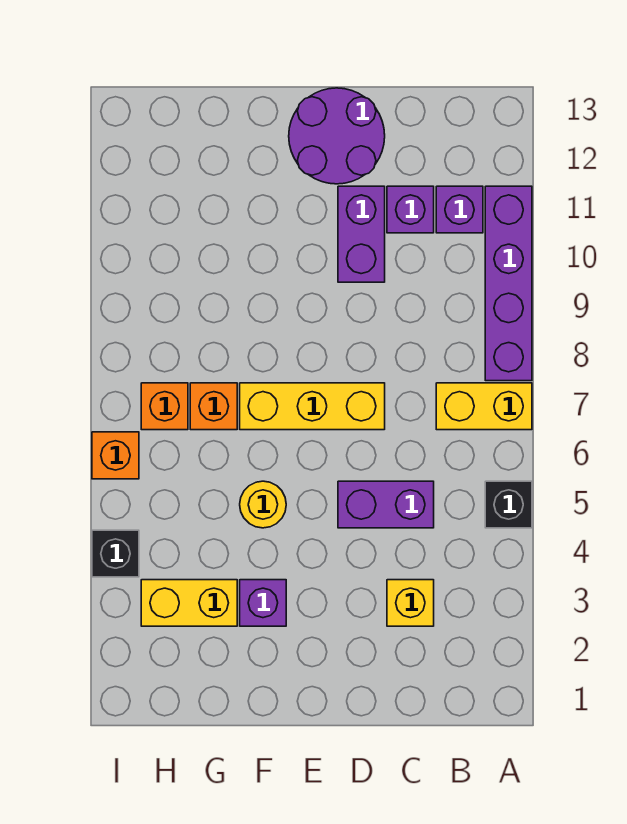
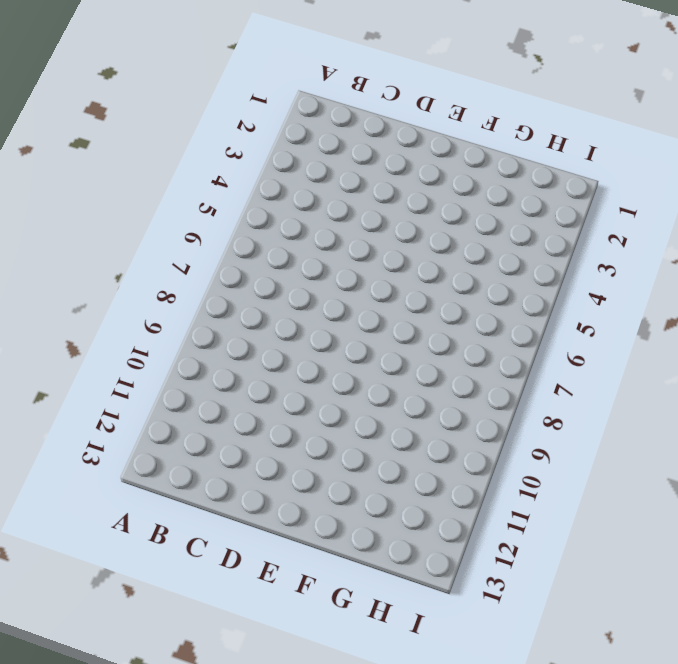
none -> black 1x1 brick [485,481,532,528]
none -> yellow 1x2 brick [436,383,532,430]
none -> purple 1x4 brick [485,186,532,381]

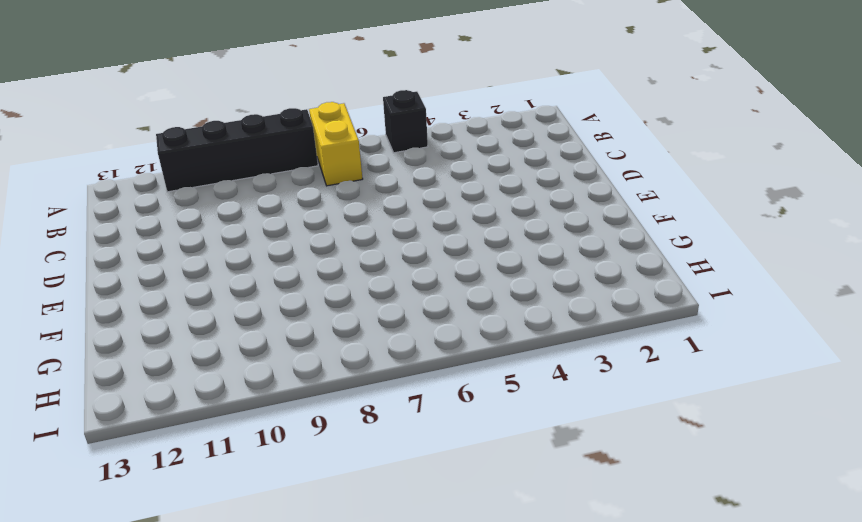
black 1x4 brick [156,108,318,192] -> purple 1x4 brick [485,186,532,381]
none -> purple 1x1 brick [436,186,483,233]
none -> yellow 1x1 brick [387,580,434,626]
none -> purple 1x2 brick [338,481,434,528]

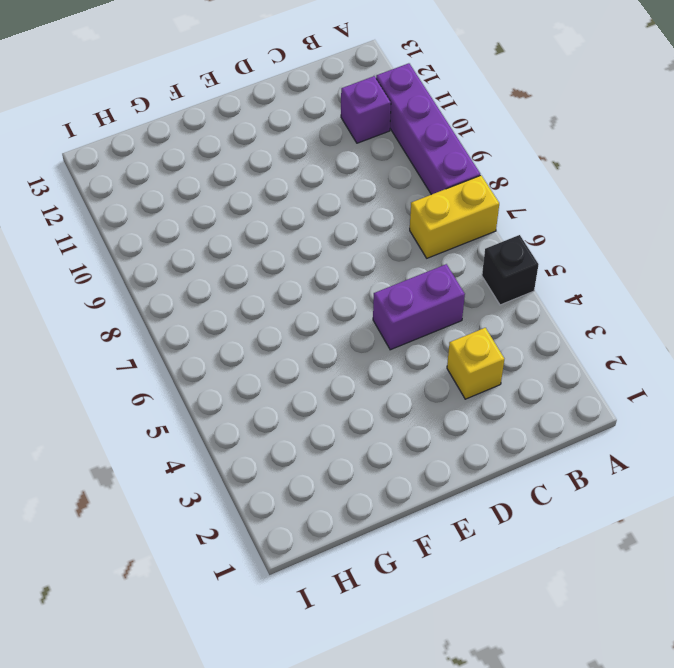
none -> purple 1x1 brick [387,186,434,233]
none -> yellow 1x3 brick [240,383,385,430]
none -> purple 1x2 brick [338,186,385,282]

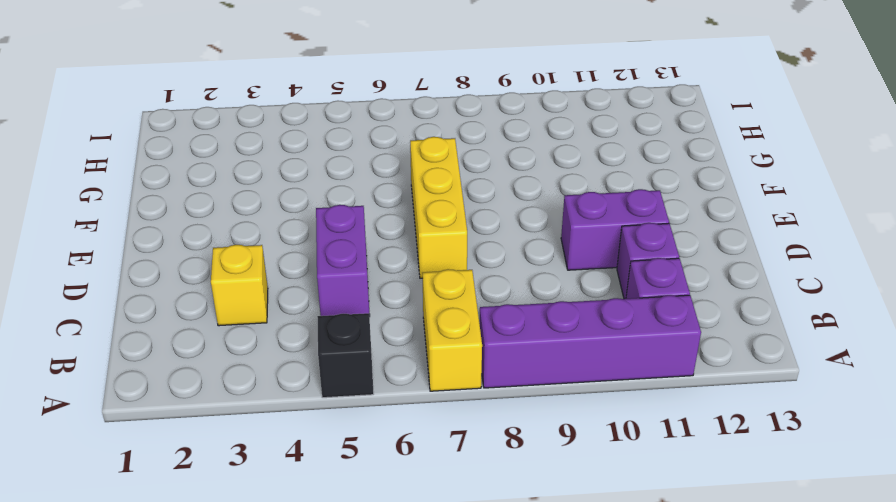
none -> purple 2x2 round brick [289,88,385,184]
none -> purple 1x1 brick [240,580,286,626]
none -> yellow 1x1 round brick [240,481,286,528]

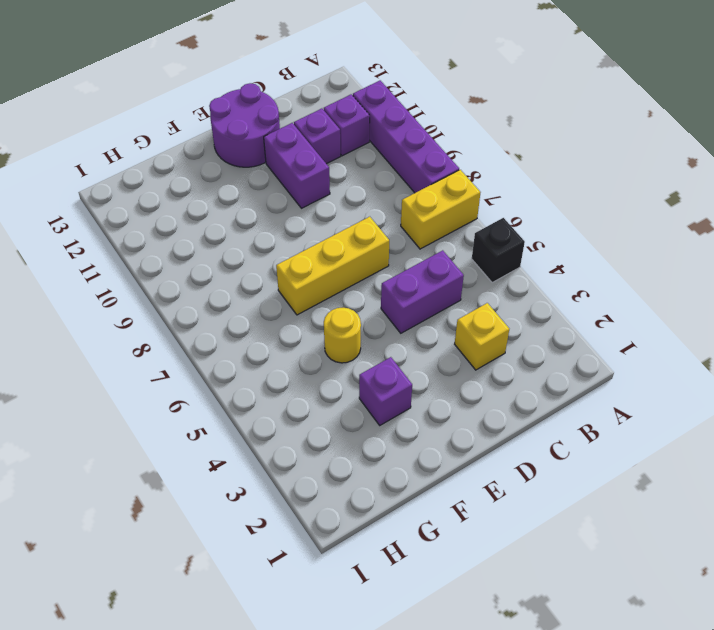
none -> yellow 1x2 brick [141,580,237,626]
none -> orange 1x1 brick [190,383,237,430]
none -> orange 1x1 brick [141,383,188,430]

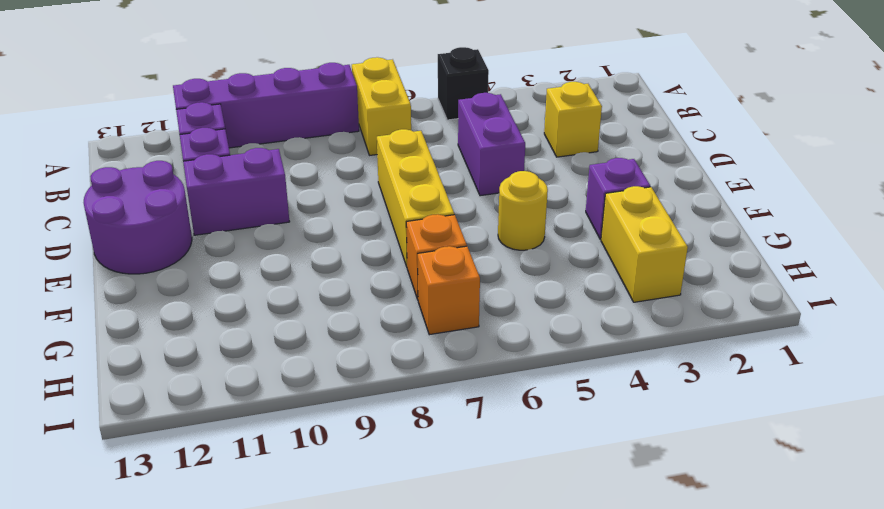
none -> black 1x1 brick [92,530,139,577]
none -> orange 1x1 brick [92,432,139,479]

